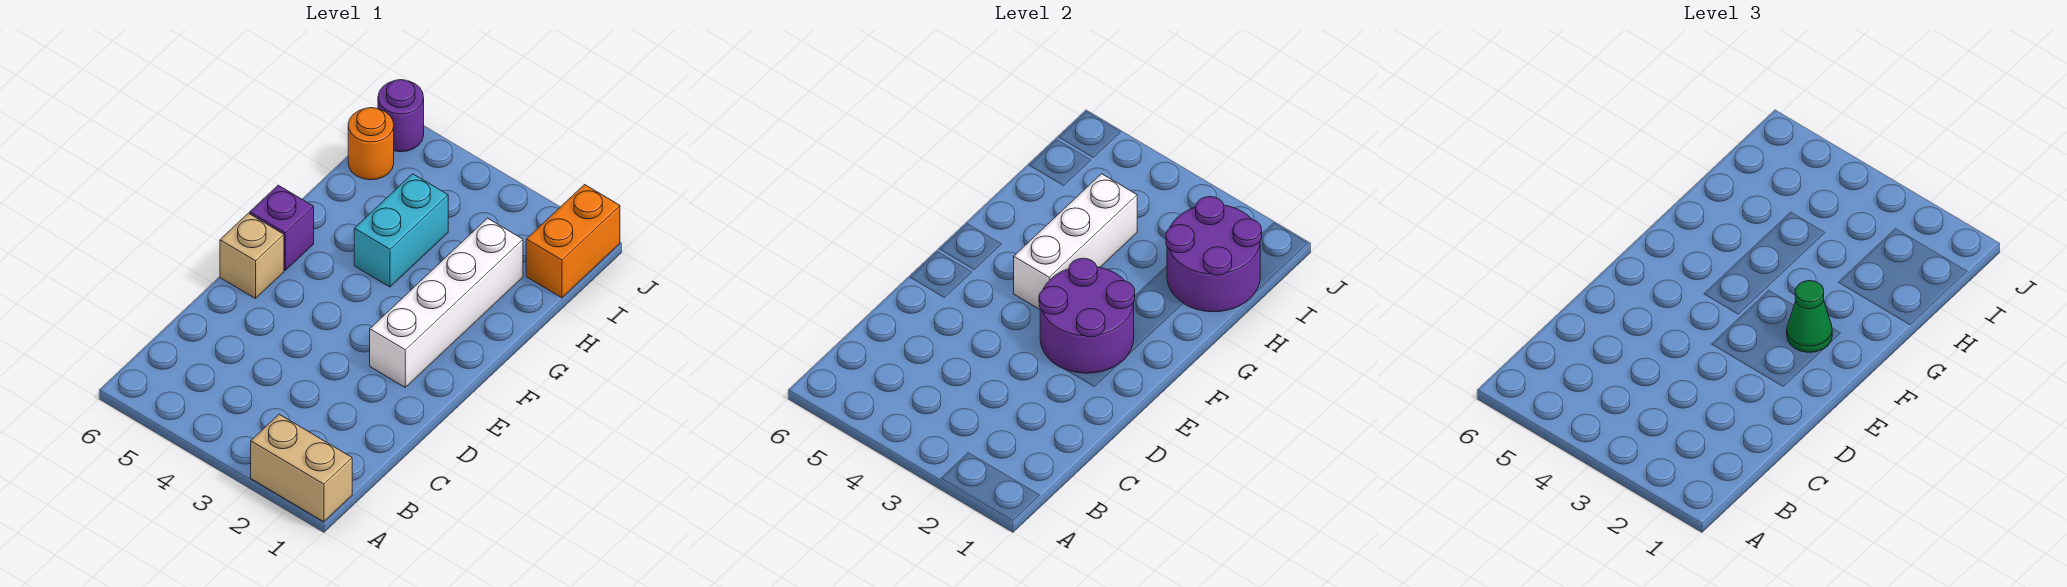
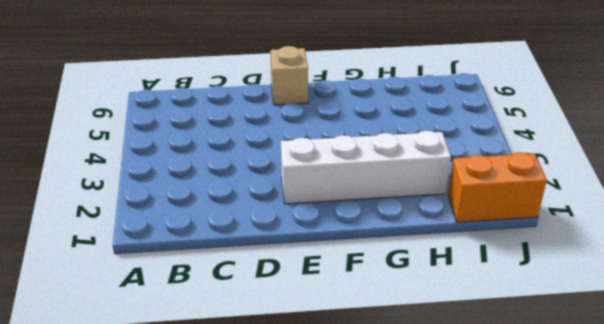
none -> tan 1x2 brick [251,414,352,522]
none -> purple 1x1 brick [250,185,314,270]
none -> cyan 1x2 brick [354,174,448,287]

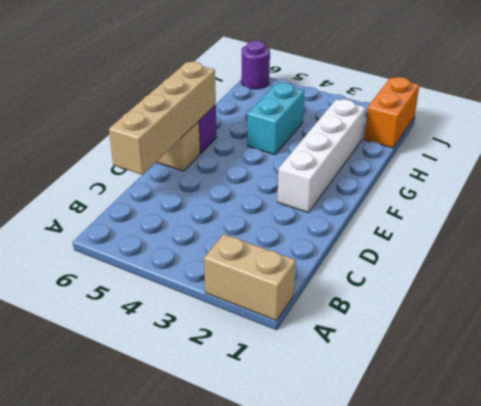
tan 1x4 brick [109,62,216,175] -> none
none -> orange 1x1 round brick [348,108,394,180]
none -> purple 2x2 round brick [1039,258,1135,373]
none -> white 1x3 brick [1014,174,1137,309]

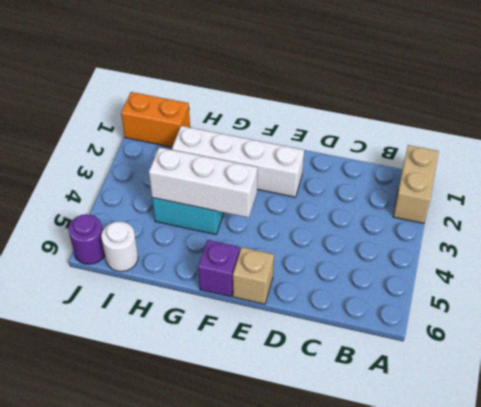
white 1x1 round brick [101,221,138,272] -> orange 1x1 round brick [348,108,394,180]
none -> purple 2x2 round brick [1039,258,1135,373]
none -> purple 2x2 round brick [1166,197,1262,312]
none -> green 1x1 cone [1787,281,1832,352]

